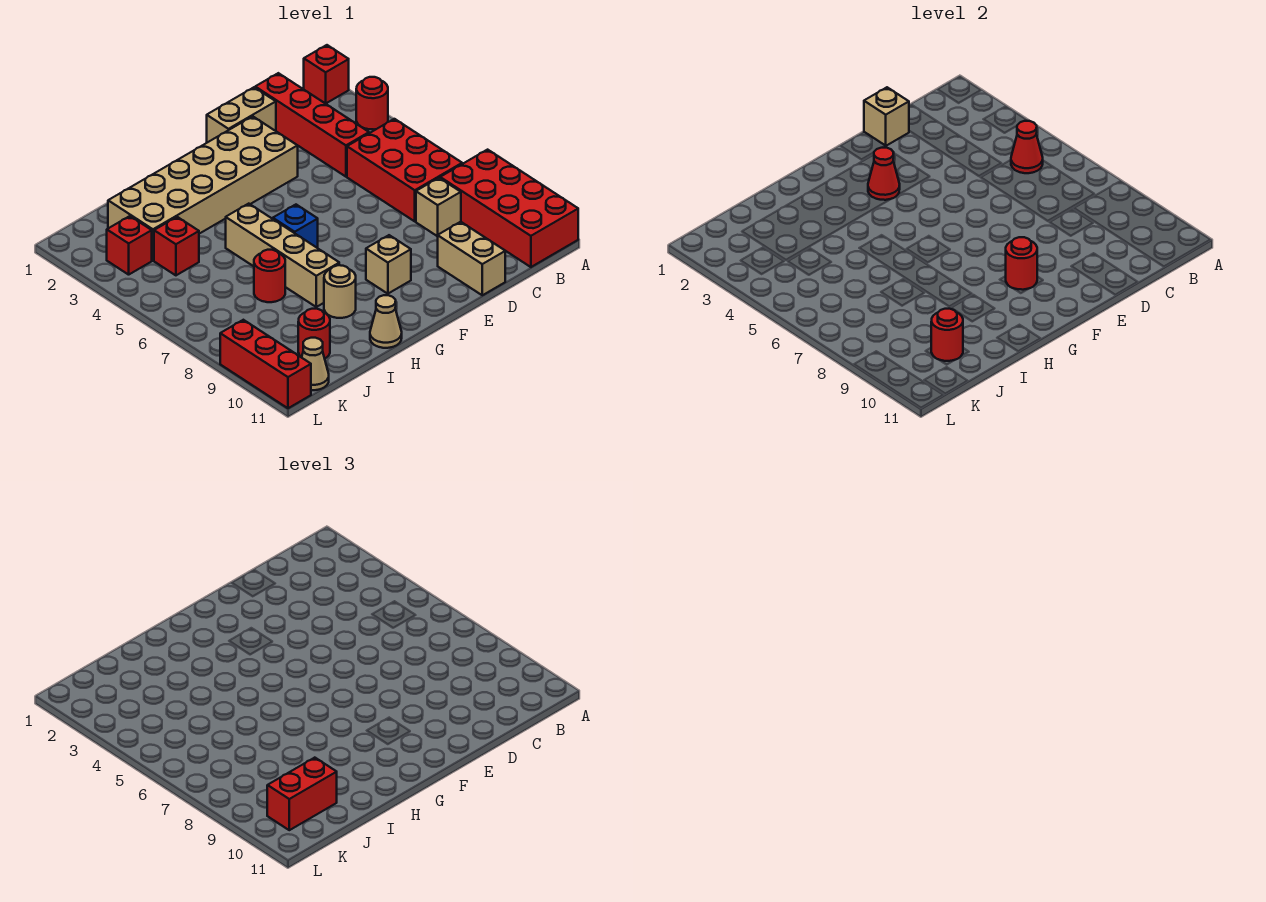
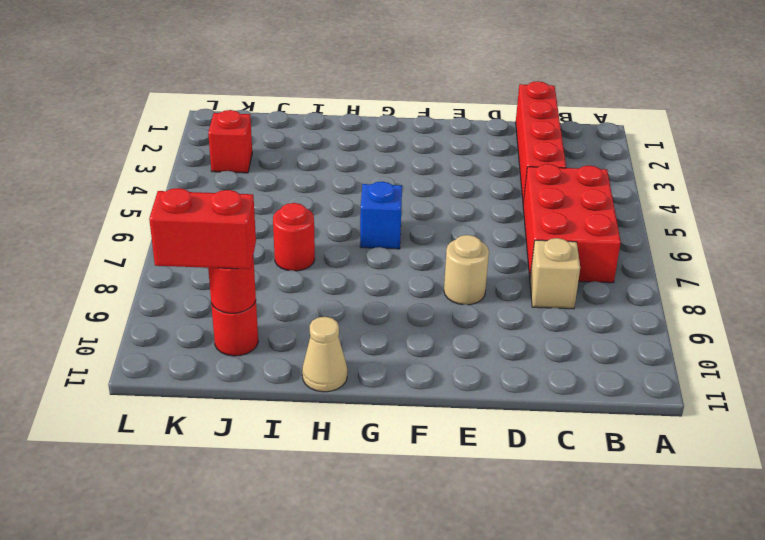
tan 1x1 round brick [444,235,489,305] -> tan 1x1 round brick moved to [324,265,356,318]
none -> red 1x1 brick [304,45,349,104]
none -> red 1x1 round brick [356,77,388,129]
none -> red 2x4 brick [440,150,578,267]

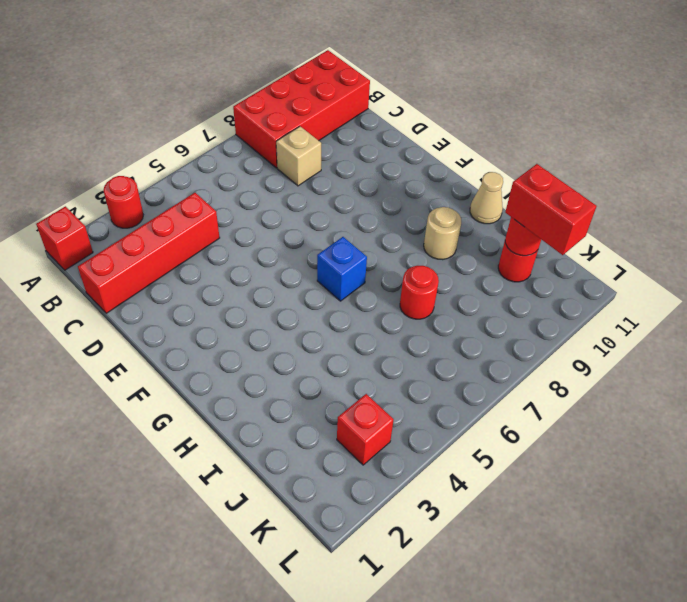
none -> red 2x3 brick [347,119,462,221]
none -> tan 1x2 brick [207,87,276,143]
none -> tan 1x2 brick [438,222,505,295]

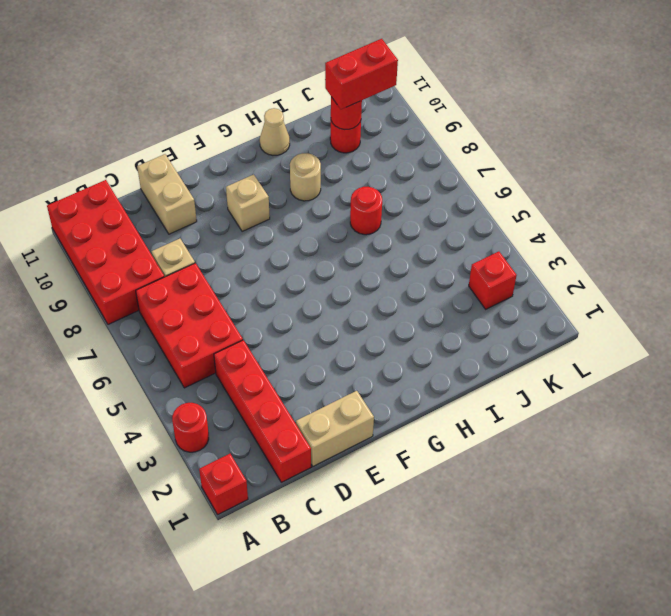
none -> tan 2x6 brick [108,116,298,260]
none -> blue 1x1 brick [273,205,318,248]
none -> tan 1x4 brick [226,204,339,307]

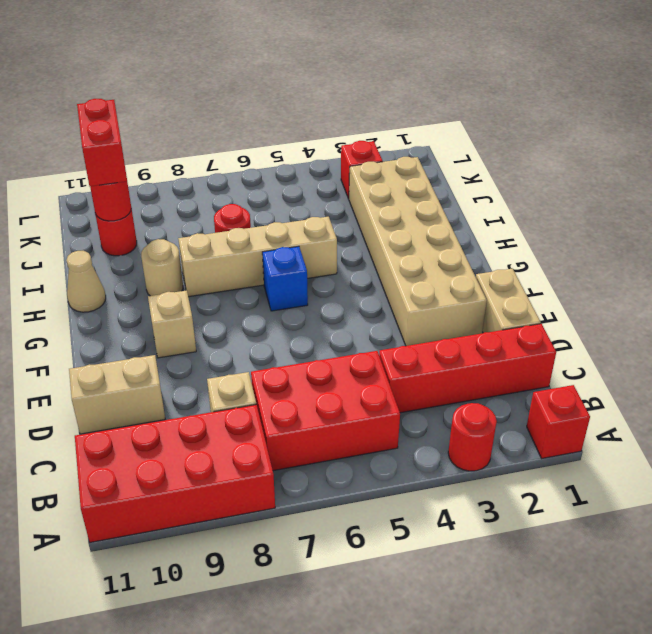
none -> red 1x1 brick [154,217,199,275]
none -> tan 1x1 cone [302,338,329,390]
none -> red 1x3 brick [220,320,311,408]

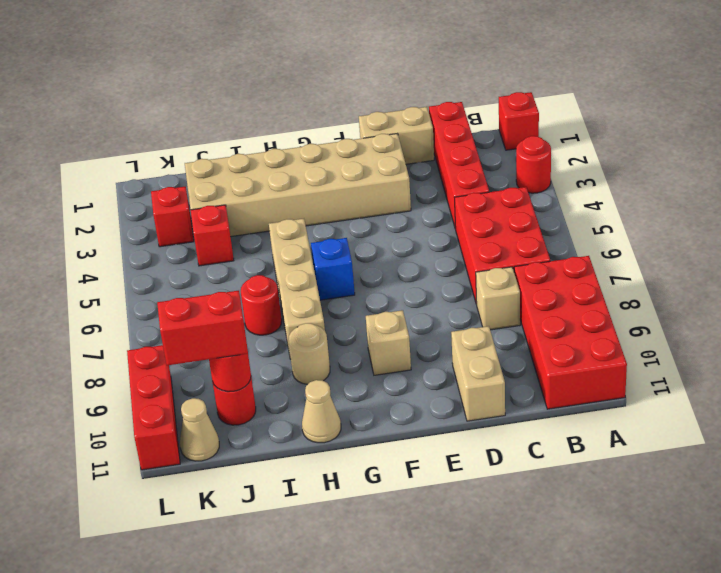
none -> red 1x1 cone [1011,121,1043,173]
none -> tan 1x1 brick [864,87,909,146]
none -> red 1x1 cone [868,147,900,200]

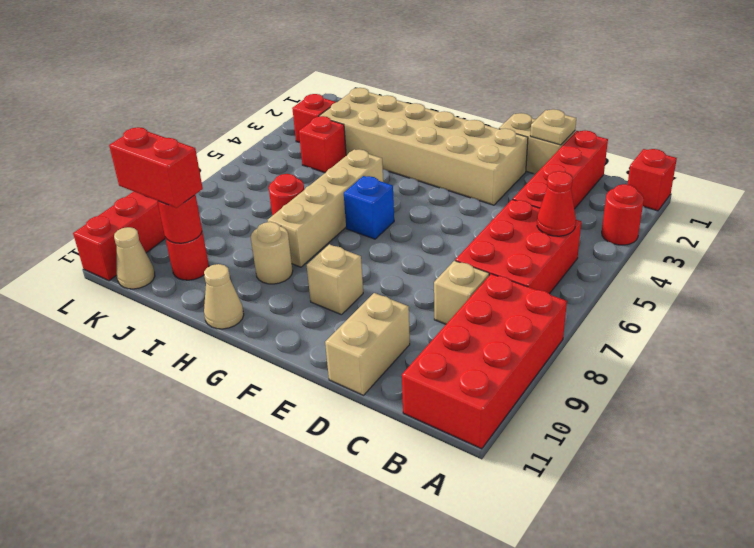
tan 1x1 plate [530,109,576,145] -> tan 1x1 brick [864,87,909,146]
none -> red 1x1 cone [868,147,900,200]
none -> red 1x1 round brick [1006,237,1037,290]

